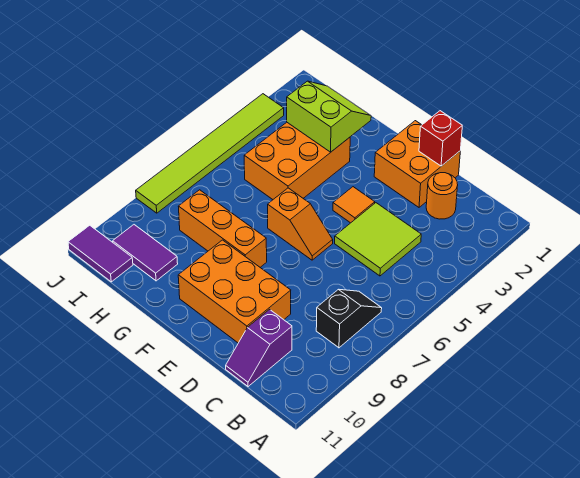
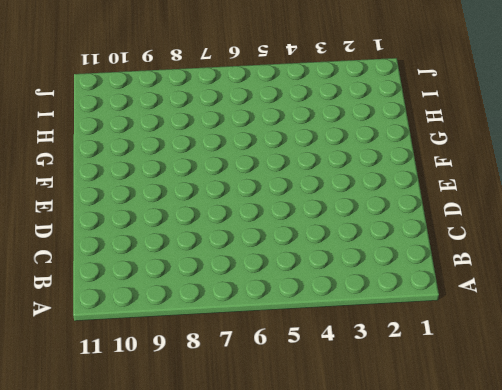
none -> black 1x2 slope [316,290,382,348]
none -> orange 1x1 round brick [426,173,458,219]
none -> lime 2x2 tile [335,203,421,276]

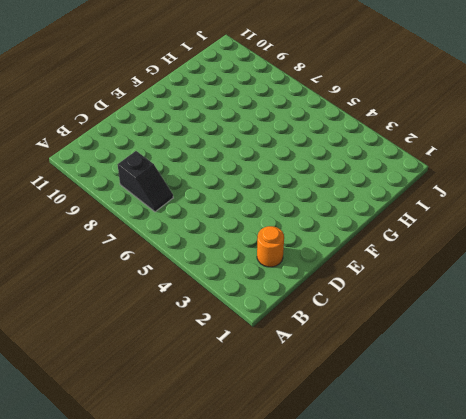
none -> lime 2x2 tile [335,203,421,276]
none -> purple 1x2 slope [226,309,292,387]
none -> orange 2x2 brick [374,121,460,207]

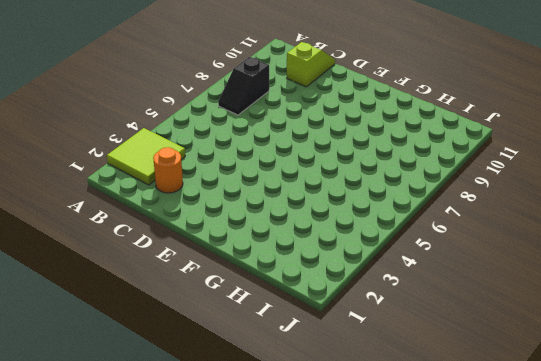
lime 2x2 tile [107,128,185,185] -> lime 2x2 tile moved to [335,203,421,276]
lime 1x2 slope [287,42,335,87] -> purple 1x2 slope [226,309,292,387]
none -> orange 2x2 brick [374,121,460,207]
none -> orange 2x3 brick [178,240,291,343]
none -> orange 1x1 tile [333,187,375,223]

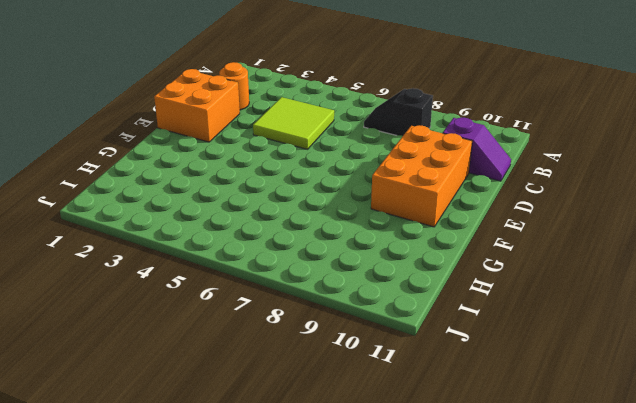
none -> orange 1x1 tile [333,187,375,223]
none -> orange 1x2 slope [268,188,333,260]
none -> orange 1x3 brick [178,190,267,267]

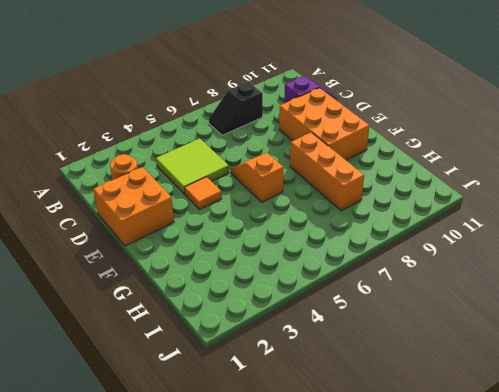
none -> orange 2x3 brick [244,122,350,199]
none -> purple 1x2 tile [113,225,178,281]
none -> purple 1x2 tile [68,225,133,282]

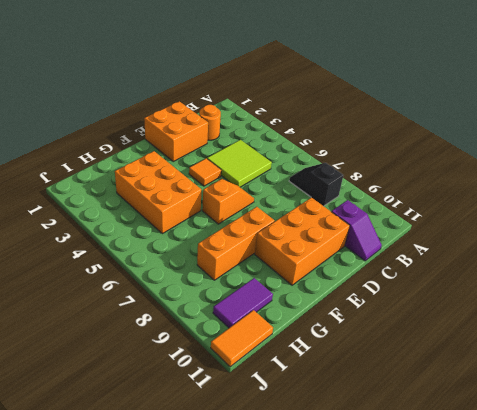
orange 1x2 tile [211,310,273,367] -> purple 1x2 tile [68,225,133,282]
none -> lime 1x6 tile [136,94,284,213]
none -> red 1x1 brick [419,111,462,166]
none -> lime 2x2 slope [287,81,371,152]

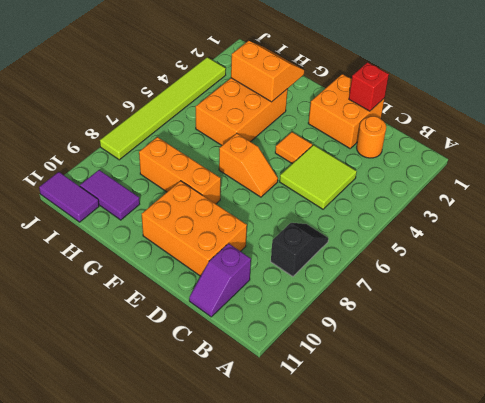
orange 2x2 slope [231,41,304,102] -> lime 2x2 slope [287,81,371,152]

